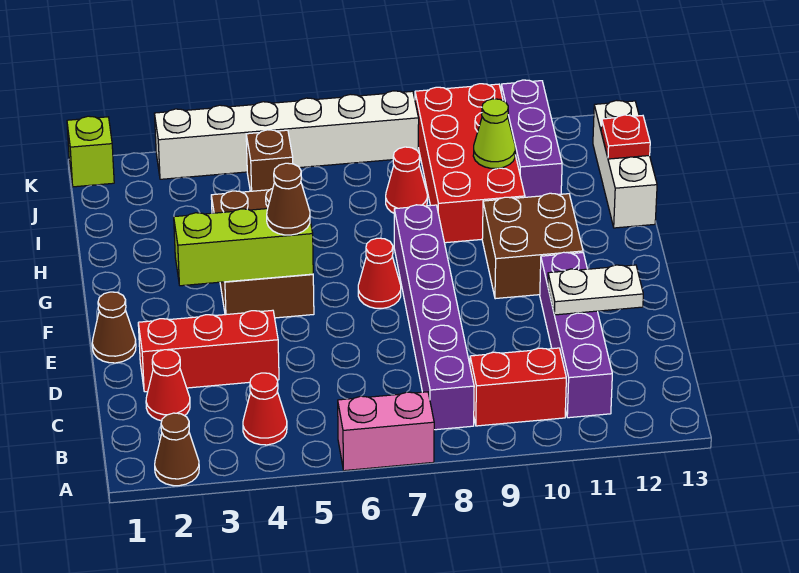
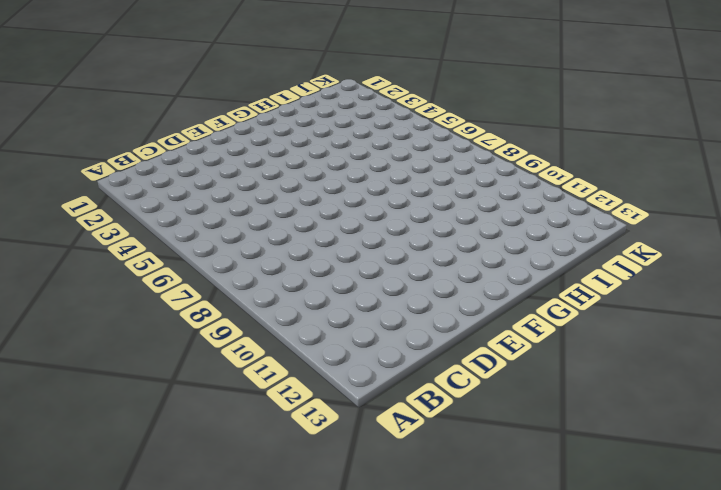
none -> brown 1x1 cone [155,413,199,486]
none -> pink 1x2 brick [338,392,434,471]
none -> red 1x1 cone [243,373,287,445]

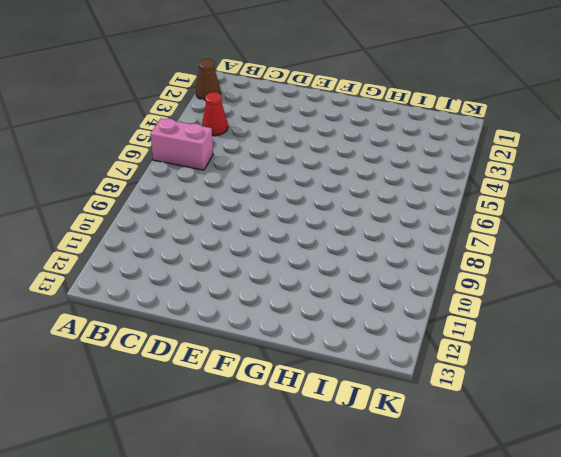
pink 1x2 brick [150,119,213,170] -> pink 1x2 brick turned to [338,392,434,471]
none -> purple 1x6 brick [394,205,474,430]
none -> red 1x2 brick [470,348,566,426]
none -> purple 1x4 brick [540,252,612,418]

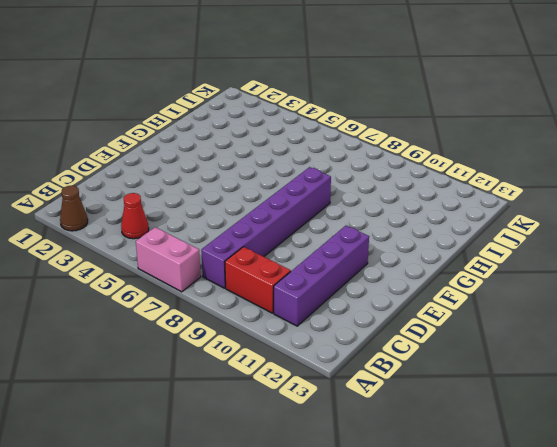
none -> red 1x1 cone [146,350,190,421]
none -> red 1x3 brick [138,310,279,392]
none -> brown 1x1 cone [92,292,136,363]

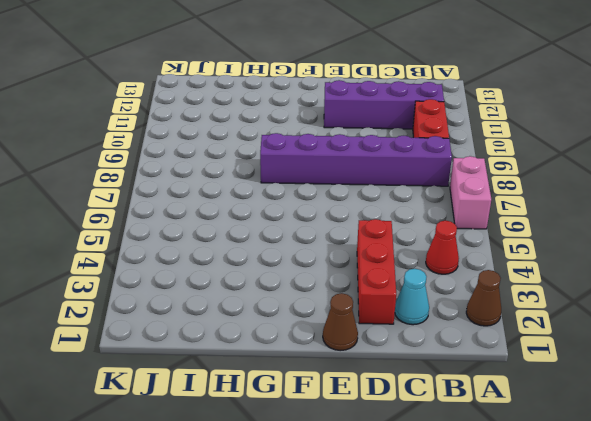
cyan 1x1 cone [395,269,429,325] -> red 1x1 cone [146,350,190,421]
none -> brown 2x3 brick [211,189,314,318]
none -> red 1x1 cone [358,238,401,308]
none -> brown 2x2 brick [482,193,583,299]

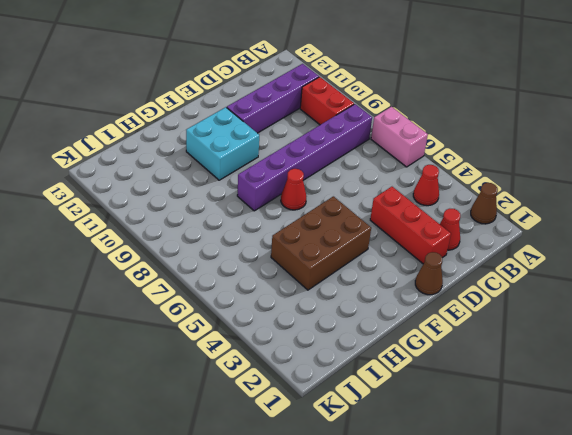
cyan 2x2 brick [186,107,259,180] -> brown 2x2 brick [482,193,583,299]
none -> red 2x4 brick [415,84,525,243]
none -> white 1x3 brick [593,100,657,228]
none -> red 1x1 cone [386,147,427,213]

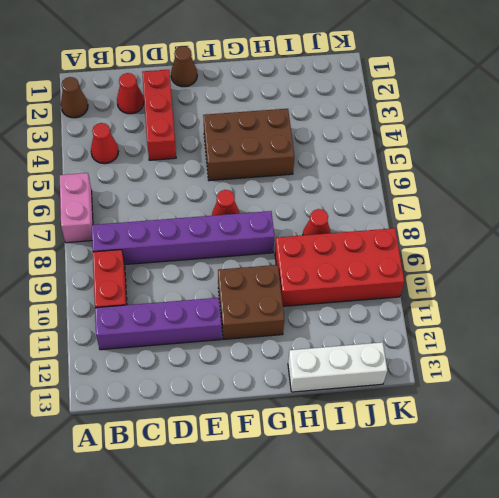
none -> purple 1x3 brick [501,80,562,197]
none -> brown 1x1 brick [246,130,293,191]
none -> lime 1x1 brick [67,116,114,187]

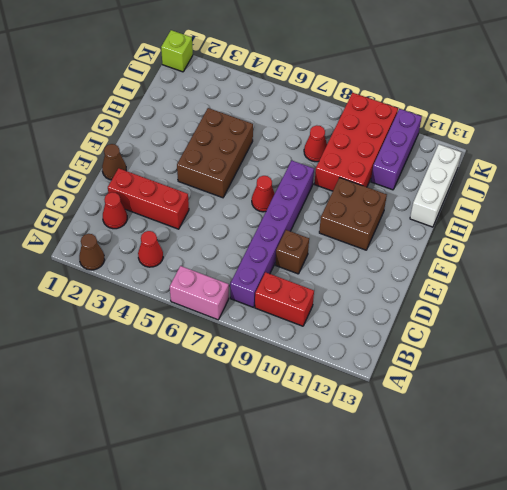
brown 1x1 brick [275,230,309,274] -> brown 1x1 brick moved to [246,130,293,191]
none -> purple 1x4 brick [540,252,612,418]
none -> white 1x6 brick [154,91,419,179]
none -> white 1x2 plate [548,265,643,315]

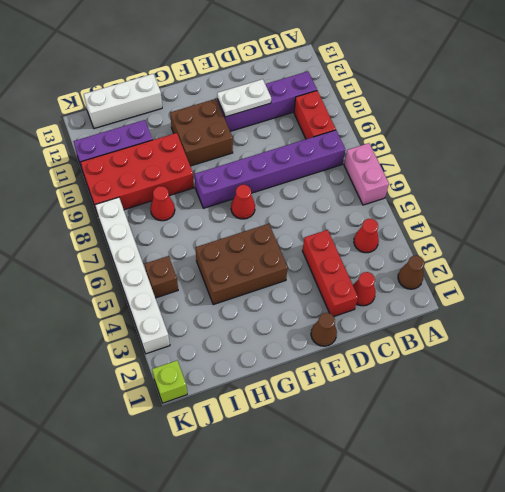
white 1x2 plate [217,79,271,117] -> white 1x2 plate turned to [548,265,643,315]
none -> lime 1x3 brick [174,209,313,286]
none -> lime 1x1 cone [473,99,515,169]
none -> red 1x1 plate [601,115,650,159]

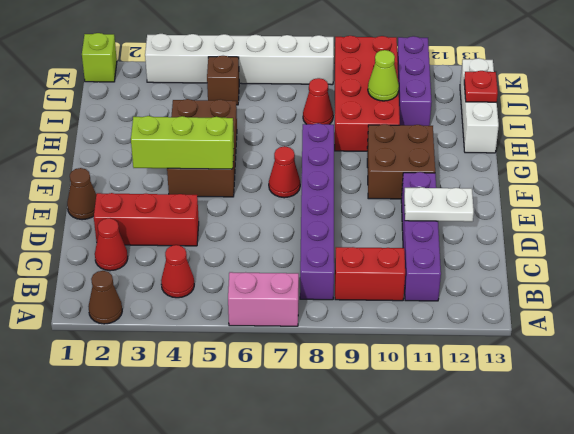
none -> brown 1x1 cone [267,163,310,235]

